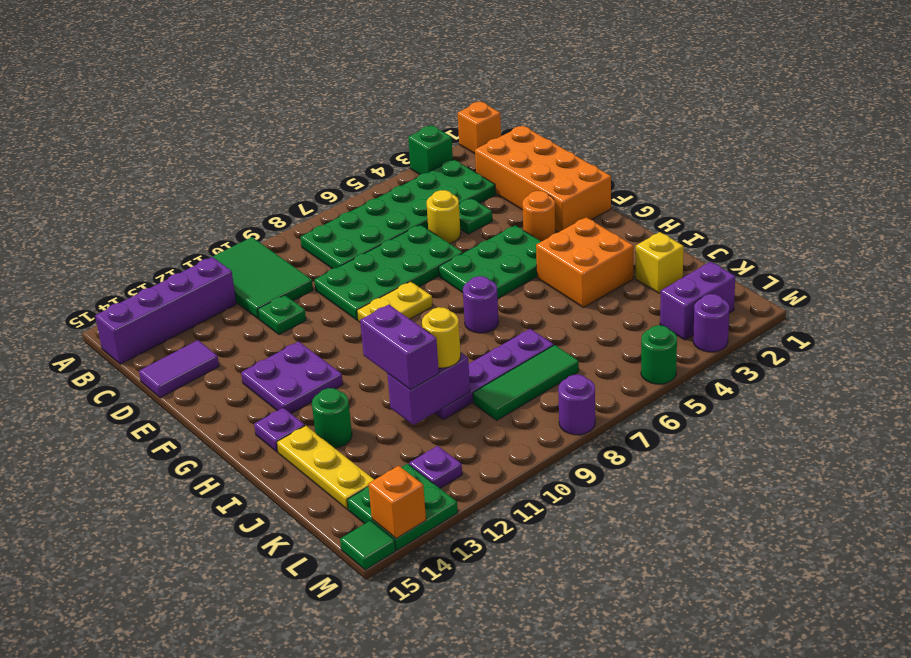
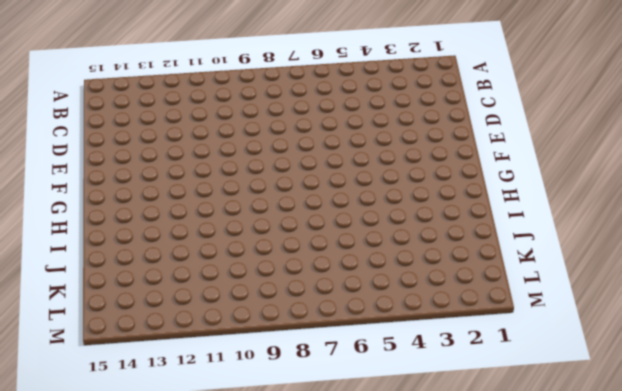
none -> orange 1x1 brick [458,101,501,154]
none -> green 1x1 brick [408,125,453,175]
none -> green 2x3 tile [213,237,313,319]
none -> green 2x6 plate [301,159,496,269]

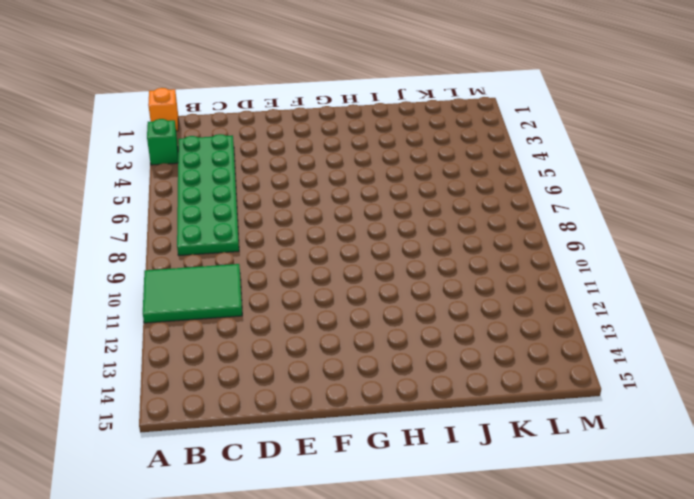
none -> purple 1x4 brick [95,257,236,364]
none -> orange 2x4 brick [475,126,611,232]
none -> green 1x1 plate [459,198,492,234]
none -> yellow 1x1 round brick [426,190,461,243]

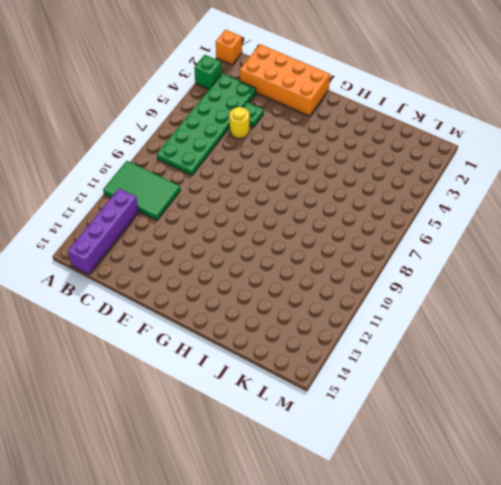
none -> green 2x4 plate [314,225,463,320]
none -> green 1x1 plate [258,295,306,335]
none -> purple 1x2 tile [139,340,219,398]
none -> orange 1x1 round brick [522,191,555,242]

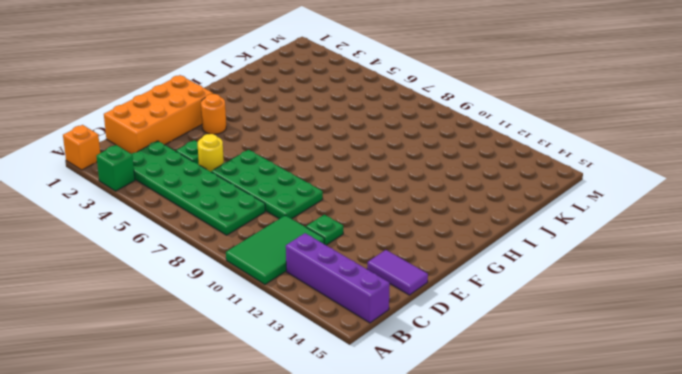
none -> green 2x3 plate [439,225,541,298]
none -> yellow 1x2 plate [357,281,433,322]
none -> purple 2x2 plate [241,342,343,413]
none -> orange 2x2 brick [536,217,633,307]

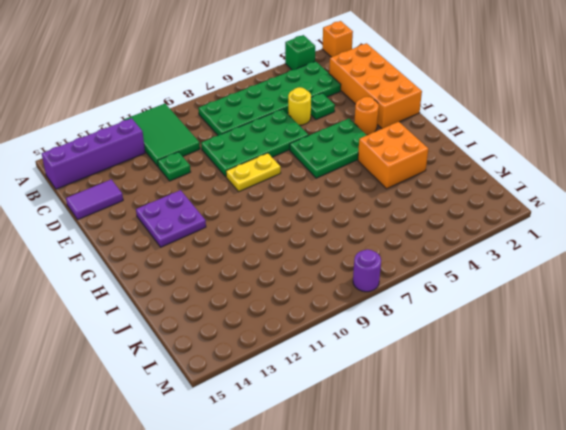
none -> purple 1x1 round brick [463,276,498,333]
none -> purple 1x1 plate [254,408,305,452]
none -> green 1x1 round brick [312,388,352,448]
none -> yellow 1x3 plate [277,426,374,509]

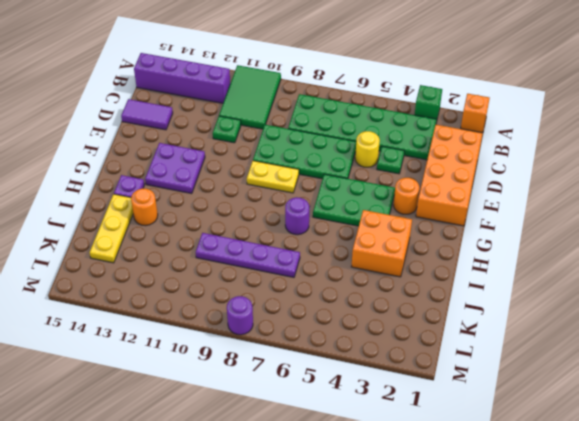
orange 1x1 round brick [131,188,158,226] -> green 1x1 round brick [312,388,352,448]
none -> yellow 1x1 brick [636,232,684,293]
none -> green 1x3 tile [473,345,579,420]
none -> purple 1x2 brick [660,262,735,340]
none -> purple 1x1 plate [409,446,462,488]

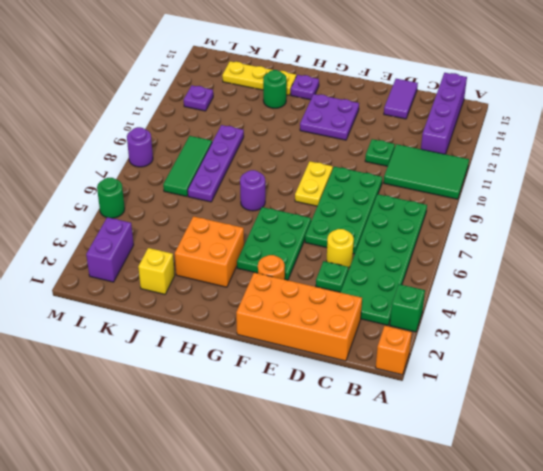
none -> green 2x2 plate [347,464,458,550]
none -> purple 1x1 round brick [693,294,729,352]
none -> green 1x1 tile [340,521,396,570]
none -> purple 1x2 brick [388,352,470,425]

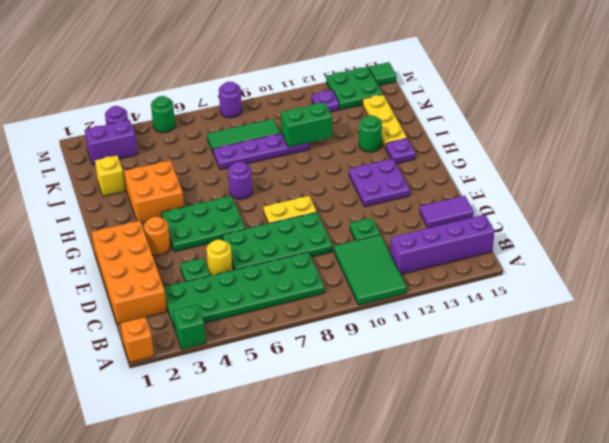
green 1x2 brick [281,102,332,147] -> purple 1x2 brick [388,352,470,425]
none -> orange 1x1 brick [368,466,426,539]
none -> purple 1x2 brick [360,305,439,390]
none -> yellow 1x1 round brick [422,307,461,368]

